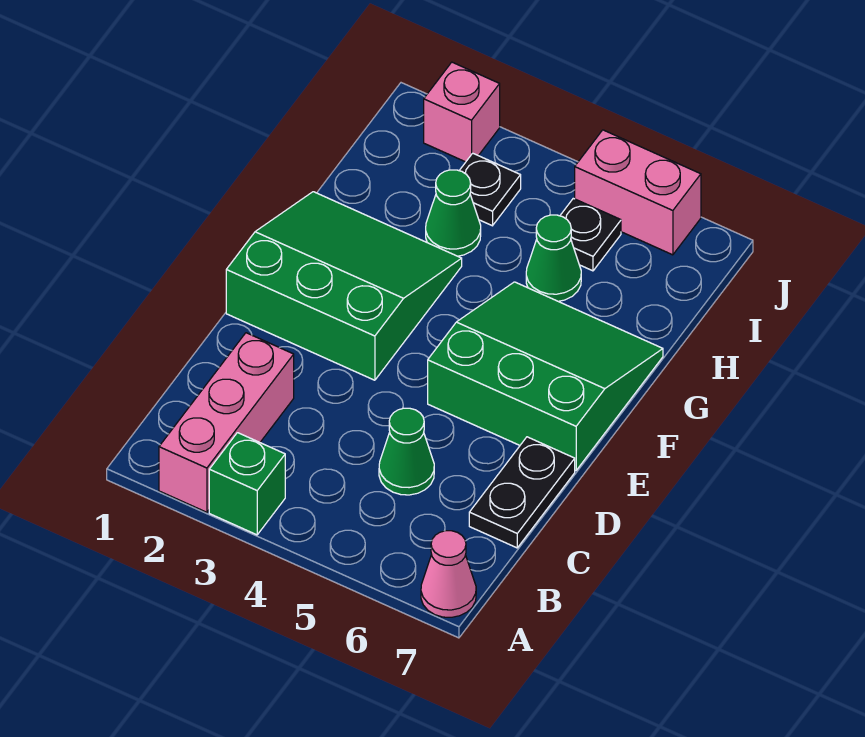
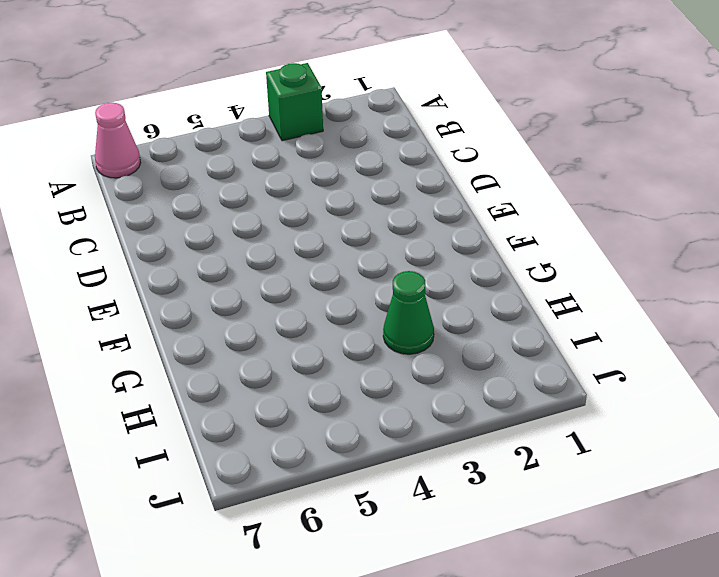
none -> pink 1x3 brick [159,333,294,512]
none -> green 1x1 cone [379,408,434,495]
none -> black 1x2 plate [469,437,575,548]

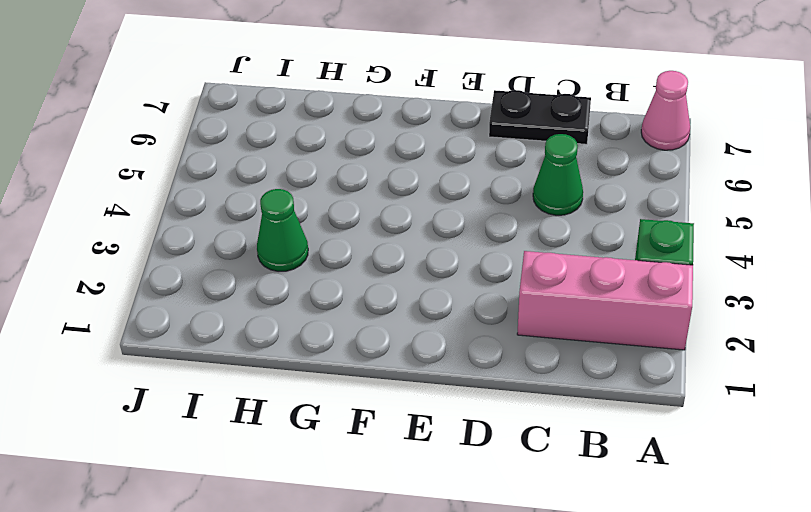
none -> green 3x3 slope [226,192,462,380]
none -> green 3x3 slope [428,282,663,471]
none -> green 1x1 cone [526,215,581,301]

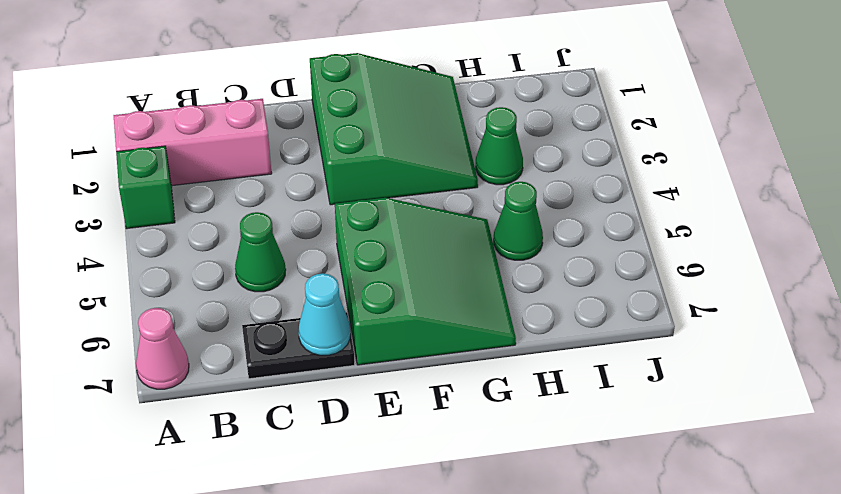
cyan 1x1 cone [299,273,351,355] -> none
none -> black 1x1 plate [459,153,521,226]
none -> black 1x1 plate [560,198,621,271]
none -> pink 1x1 brick [424,62,500,162]

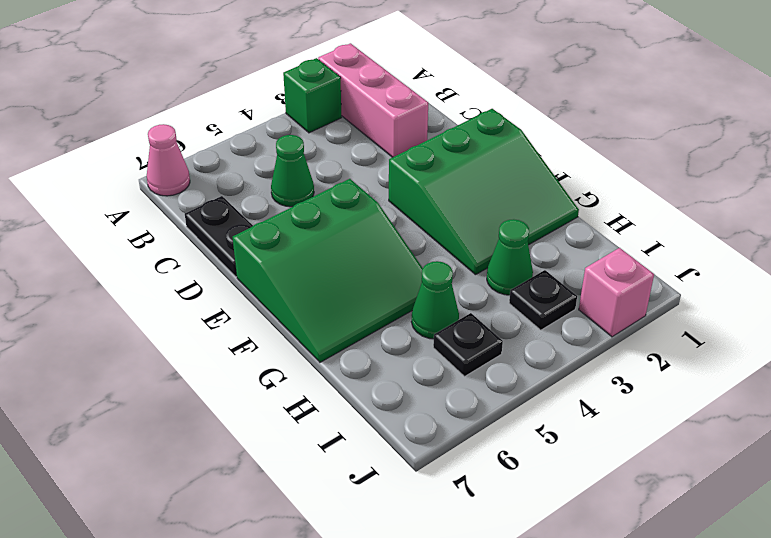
none -> pink 1x2 brick [575,130,701,255]

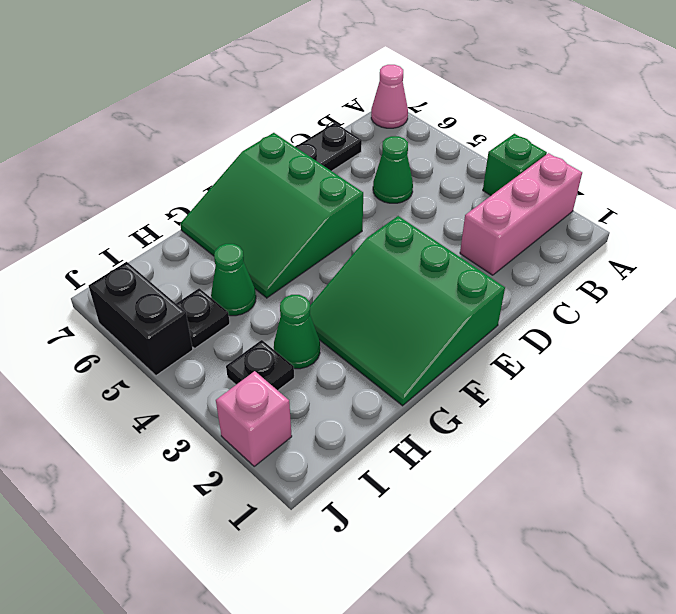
black 1x2 brick [89,262,193,376] -> pink 1x2 brick [575,130,701,255]

